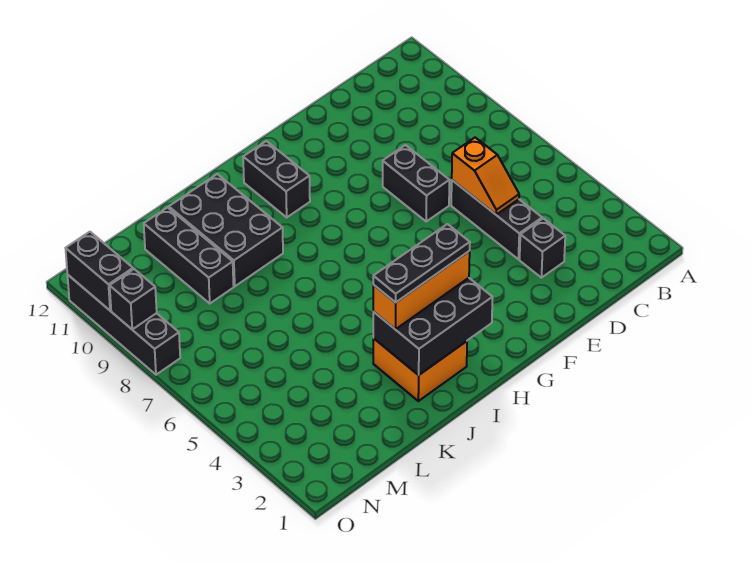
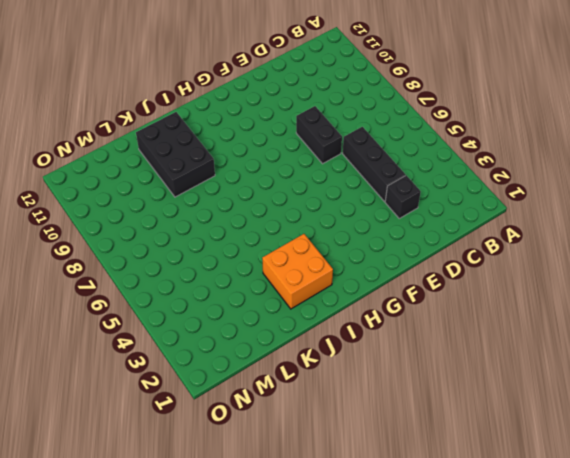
none -> black 1x2 brick [243,141,310,217]
none -> black 1x3 brick [144,207,234,303]
none -> black 1x4 brick [67,274,180,375]

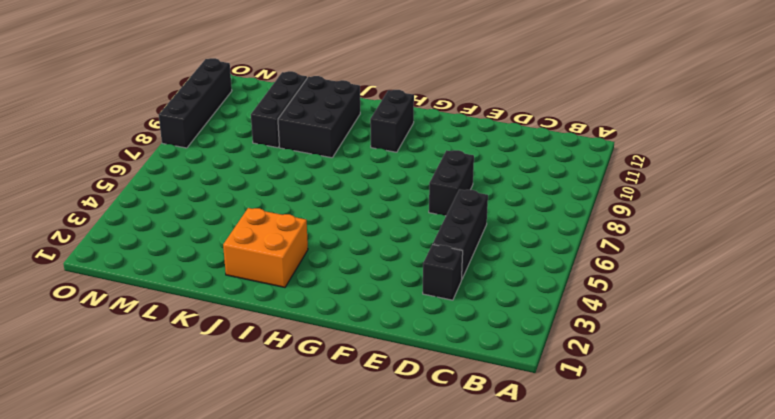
none -> orange 1x2 slope [452,138,519,215]
none -> black 2x3 brick [373,278,493,375]
none -> black 1x1 brick [110,269,157,330]

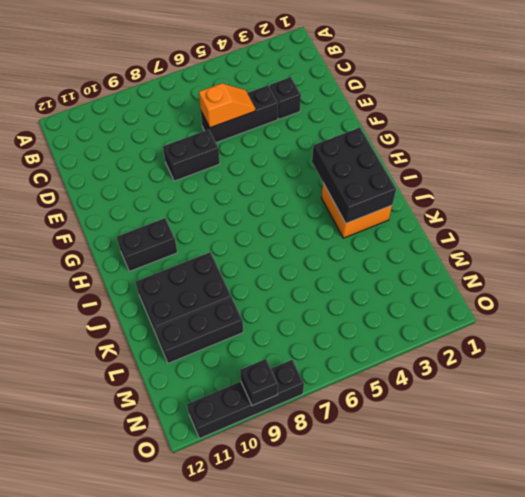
none -> black 1x2 brick [66,232,133,311]
none -> orange 1x3 brick [373,251,470,329]
none -> black 1x3 plate [373,224,470,303]

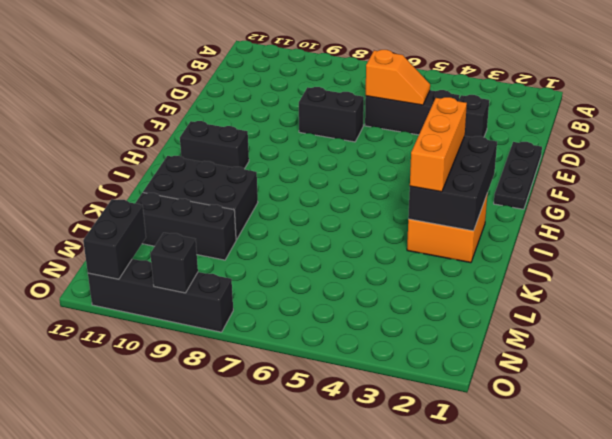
black 1x3 plate [494,142,542,209] -> black 1x3 plate moved to [373,224,470,303]
black 1x2 brick [83,199,146,279] -> black 1x2 brick turned to [66,232,133,311]

